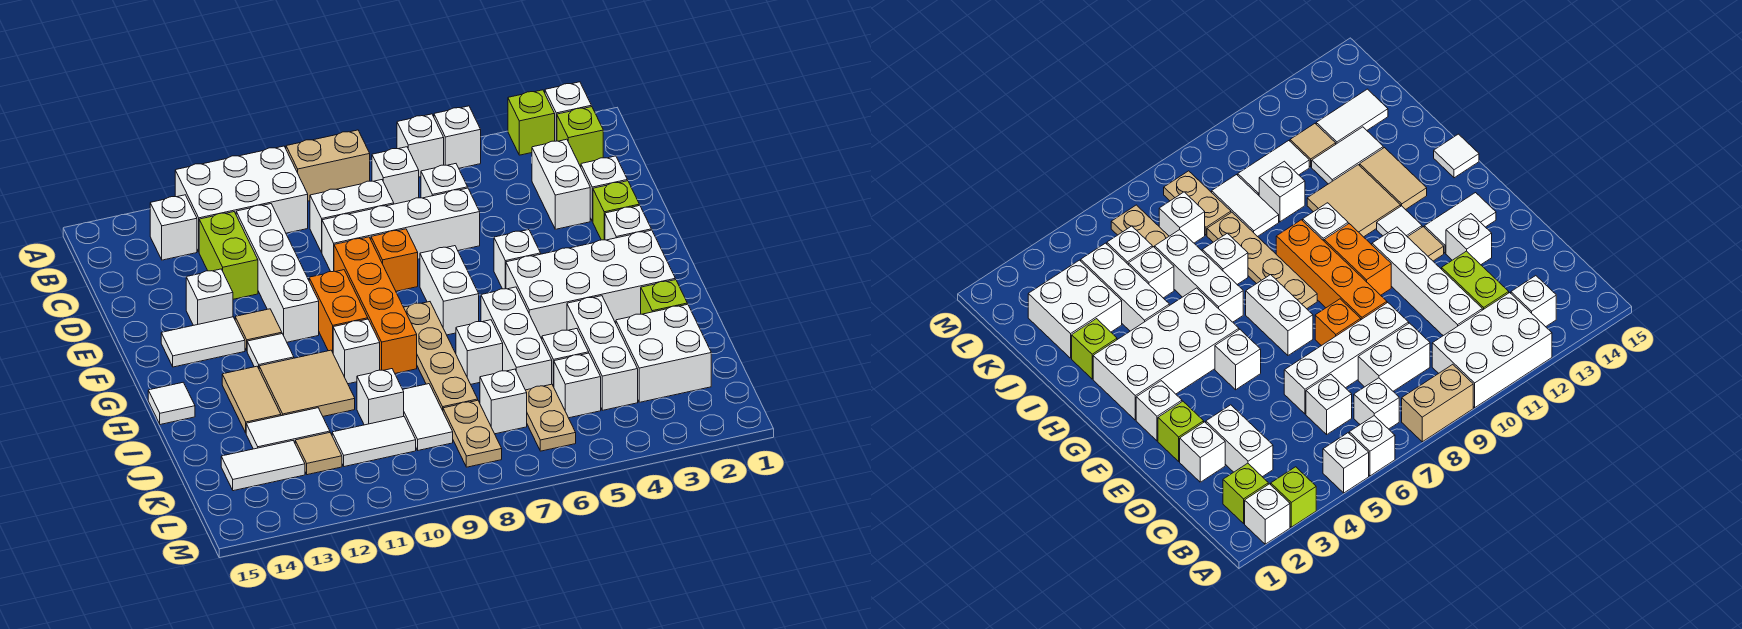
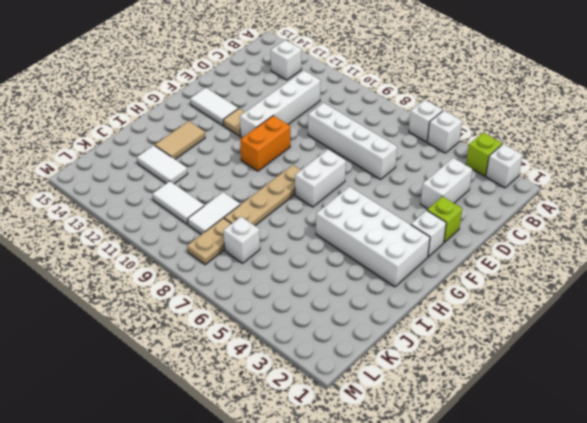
none -> tan 1x2 brick [286,130,370,201]
none -> white 2x3 brick [175,146,308,252]
none -> lime 1x1 brick [557,107,603,167]
none -> white 1x1 brick [372,147,419,204]

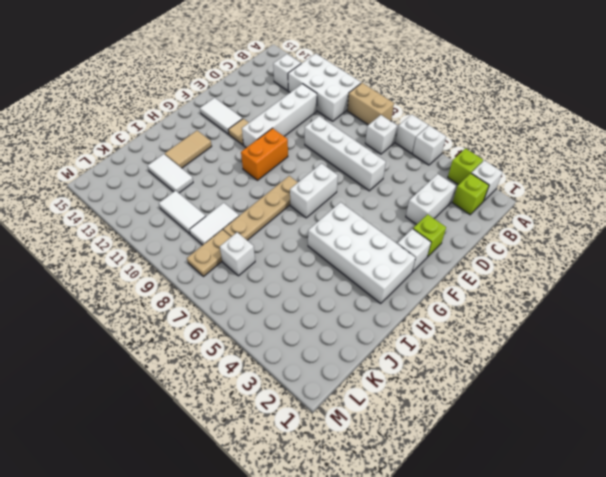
none -> white 1x1 brick [421,164,468,198]
none -> white 1x2 brick [310,180,394,252]
none -> lime 1x2 brick [199,212,258,299]
none -> white 1x1 brick [581,156,627,221]

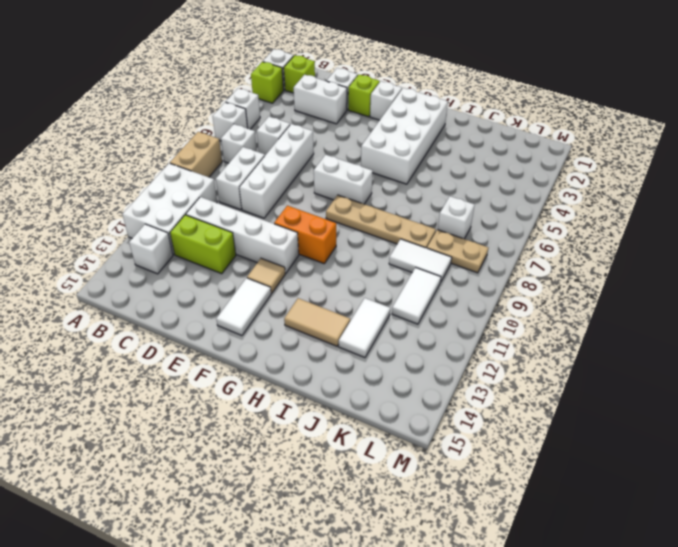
none -> orange 1x1 brick [371,229,418,291]
none -> orange 1x4 brick [334,237,417,373]
none -> white 1x1 brick [186,269,233,325]
none -> white 1x1 brick [494,230,541,289]

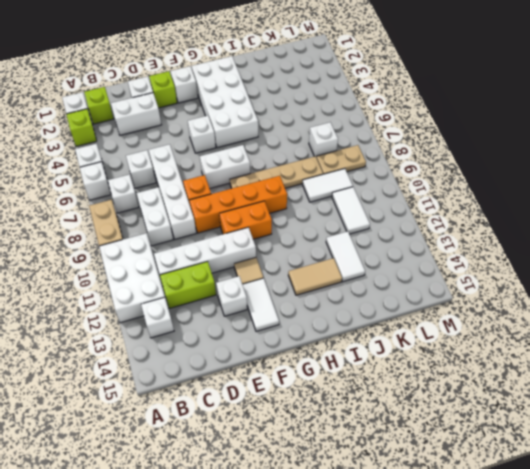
none -> white 1x1 tile [247,334,294,368]
none -> white 1x3 brick [481,287,552,390]
none -> white 1x1 brick [333,319,380,384]
none -> tan 2x2 tile [259,350,355,416]

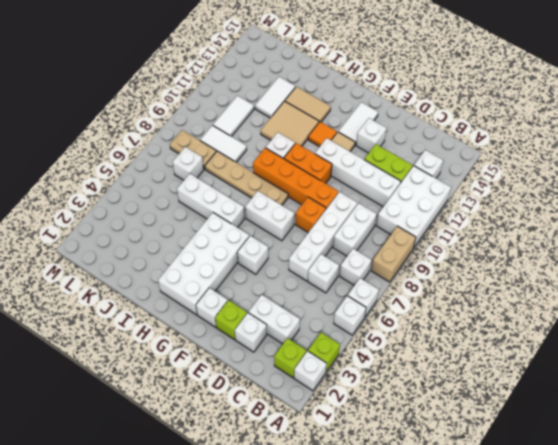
orange 1x1 tile [308,122,337,147] -> white 1x1 tile [247,334,294,368]
none -> white 1x1 tile [148,382,195,425]
none -> lime 1x1 brick [641,280,687,314]
none -> white 1x3 brick [567,296,638,410]
none -> white 1x1 brick [456,320,503,384]

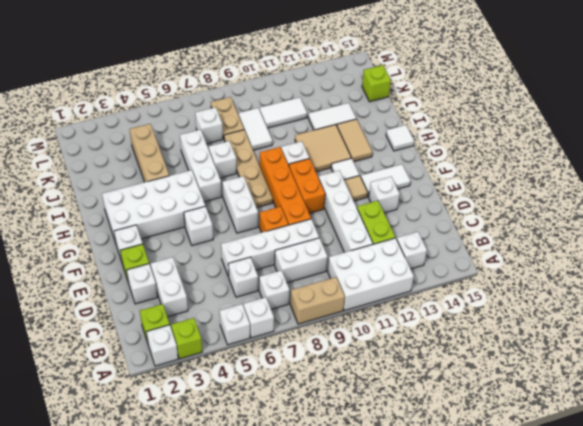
tan 1x3 brick [130,124,169,182] -> white 1x3 brick [567,296,638,410]
lime 1x1 brick [362,65,391,102] -> lime 1x1 brick moved to [641,280,687,314]
none -> white 2x2 brick [616,304,711,402]
none -> white 1x1 brick [542,329,589,387]
none -> white 1x1 brick [357,369,404,425]
none -> white 1x1 brick [554,353,601,418]

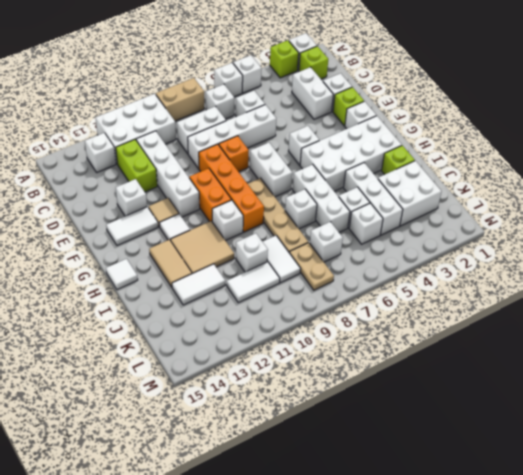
none -> tan 1x2 plate [526,384,576,451]
none -> tan 1x1 tile [295,433,342,475]
none -> white 1x2 tile [221,441,305,491]

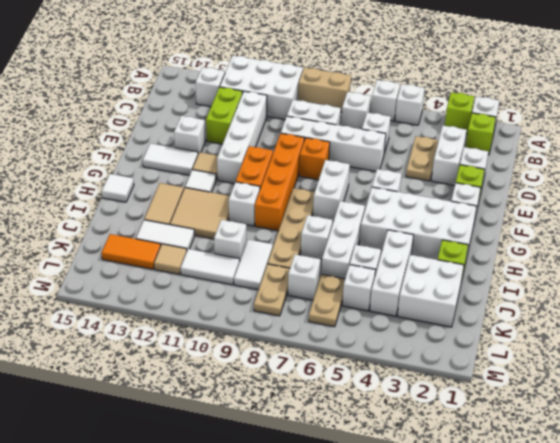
tan 1x2 plate [406,136,439,181] -> none
orange 1x2 tile [102,234,161,269] -> white 1x2 tile [221,441,305,491]

